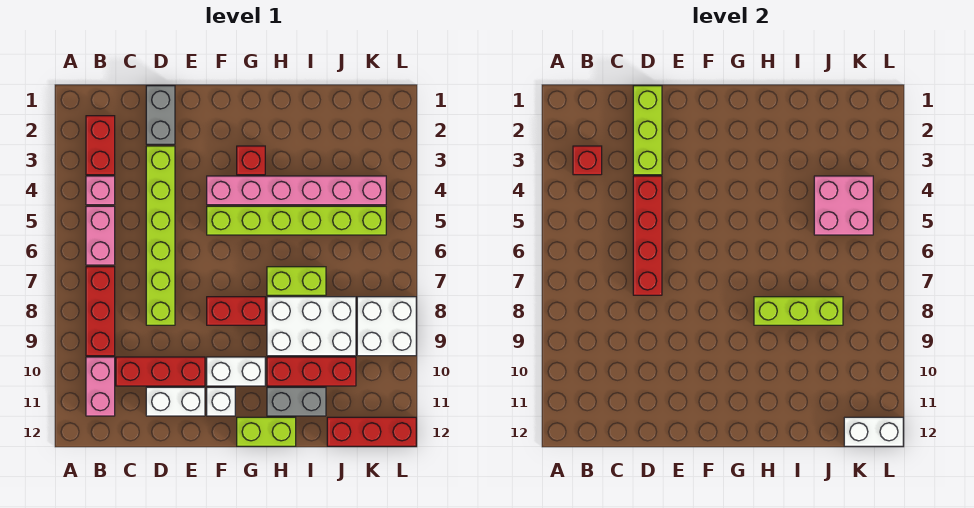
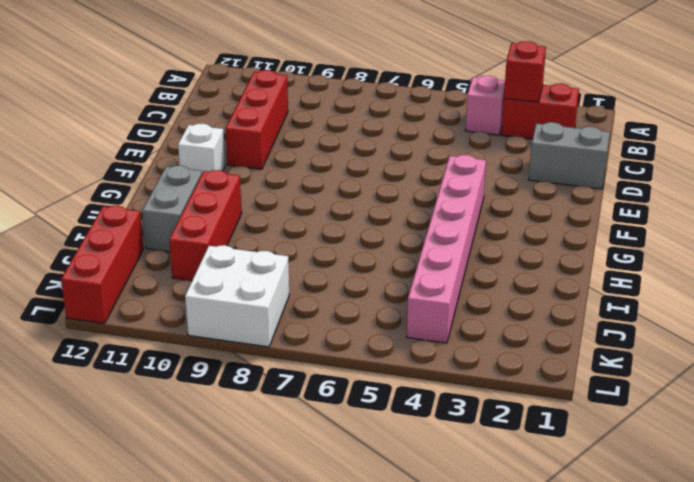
none -> pink 1x2 brick [86,206,115,265]
none -> red 1x3 brick [86,267,115,356]
none -> pink 1x2 brick [86,357,115,416]

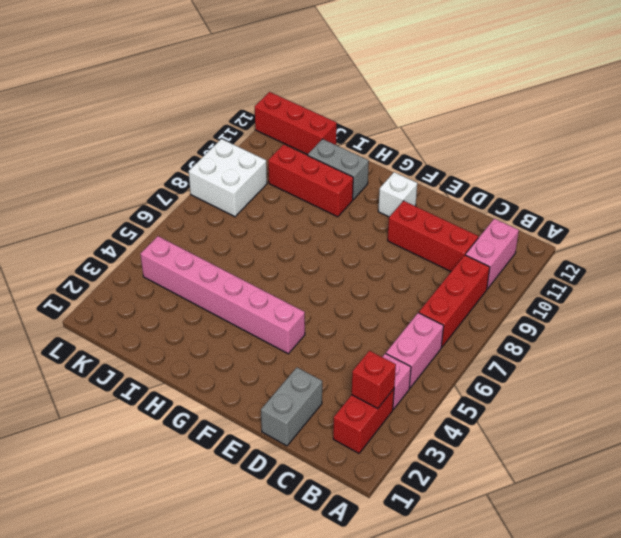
none -> lime 1x6 brick [146,146,175,325]
none -> white 1x2 brick [146,387,205,416]
none -> lime 1x6 brick [207,206,386,235]

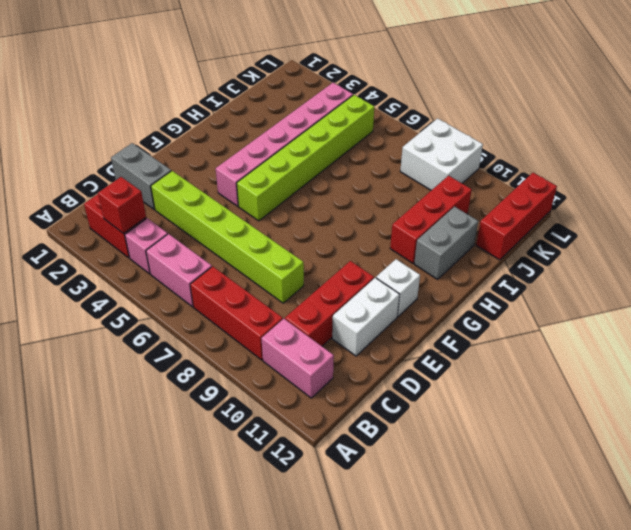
none -> red 1x2 brick [207,297,265,325]
none -> white 1x2 brick [207,357,265,386]
none -> red 1x1 brick [237,146,265,175]

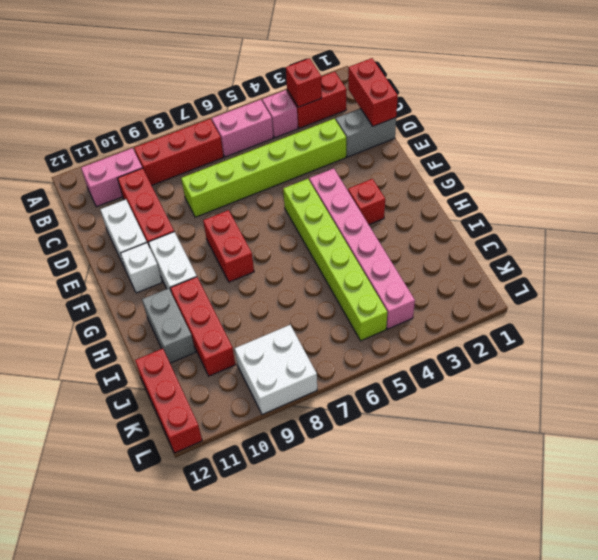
red 1x2 brick [348,58,398,126] -> lime 1x3 brick [633,86,662,175]
none -> lime 1x2 brick [237,417,296,446]
none -> lime 1x2 brick [267,267,326,295]
none -> white 2x3 brick [267,297,356,356]

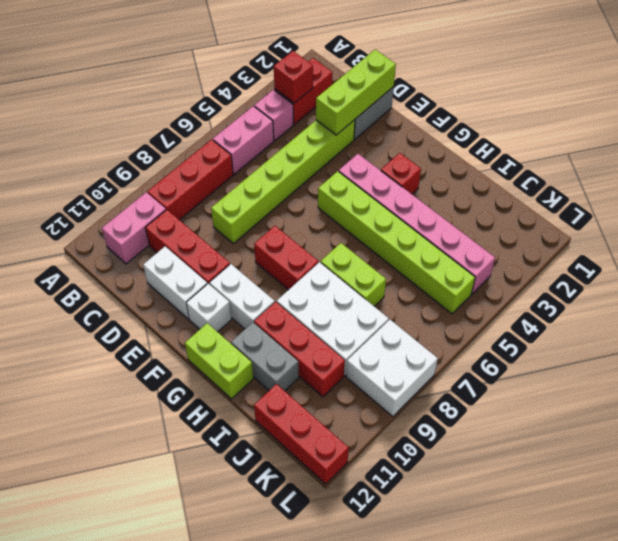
none -> red 1x4 brick [633,176,662,295]
none -> lime 1x3 brick [754,297,843,325]
none -> pink 2x2 brick [814,176,873,235]

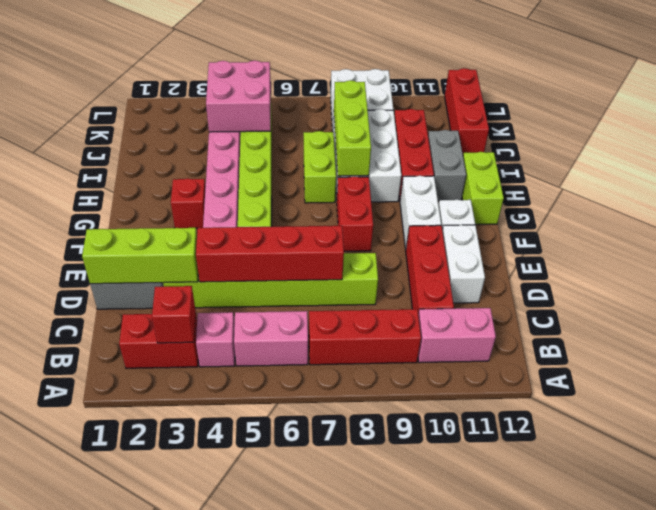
none -> white 1x2 brick [844,417,903,446]

